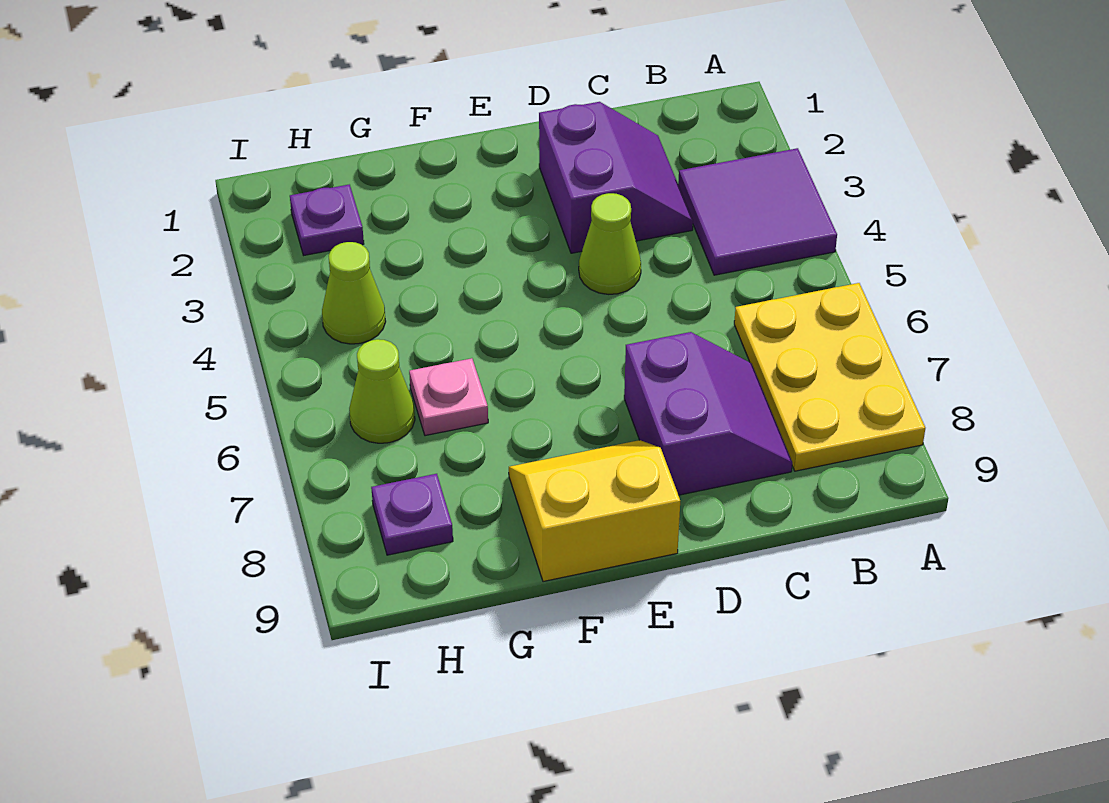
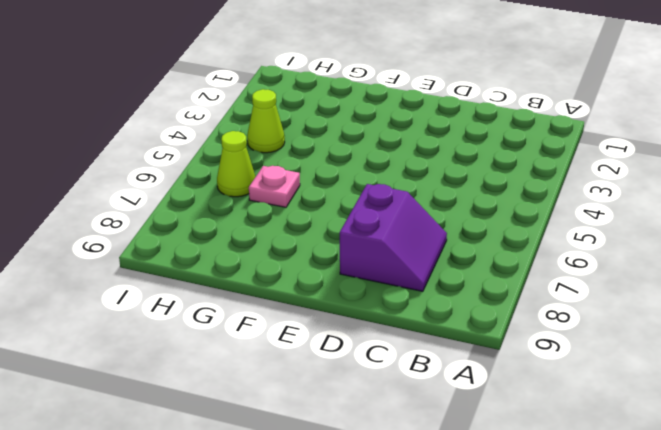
none -> purple 2x2 tile [678,148,837,275]
none -> yellow 2x3 plate [734,283,925,471]

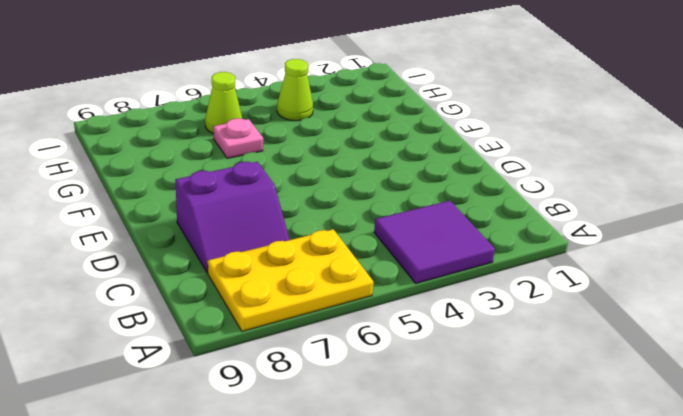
none -> purple 2x2 slope [539,102,693,253]
none -> lime 1x1 cone [579,193,641,294]

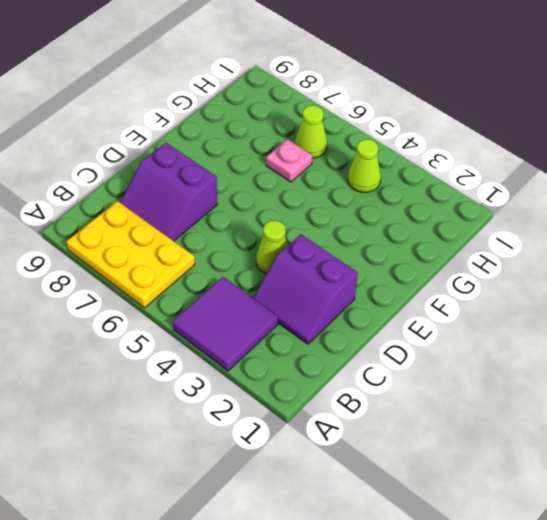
none -> yellow 2x2 slope [509,440,680,582]
none -> purple 1x1 plate [290,184,364,255]

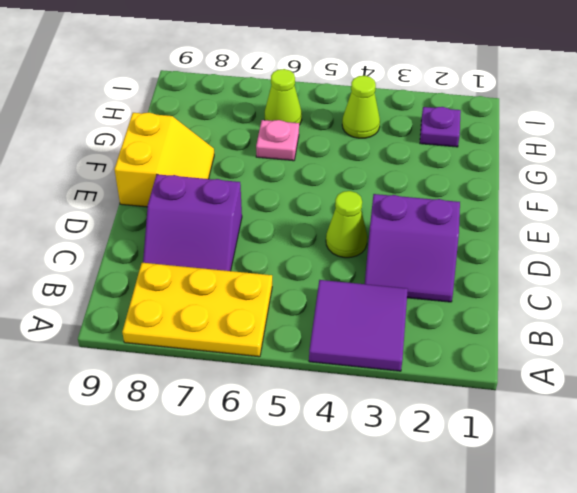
none -> purple 1x1 plate [371,474,453,555]

